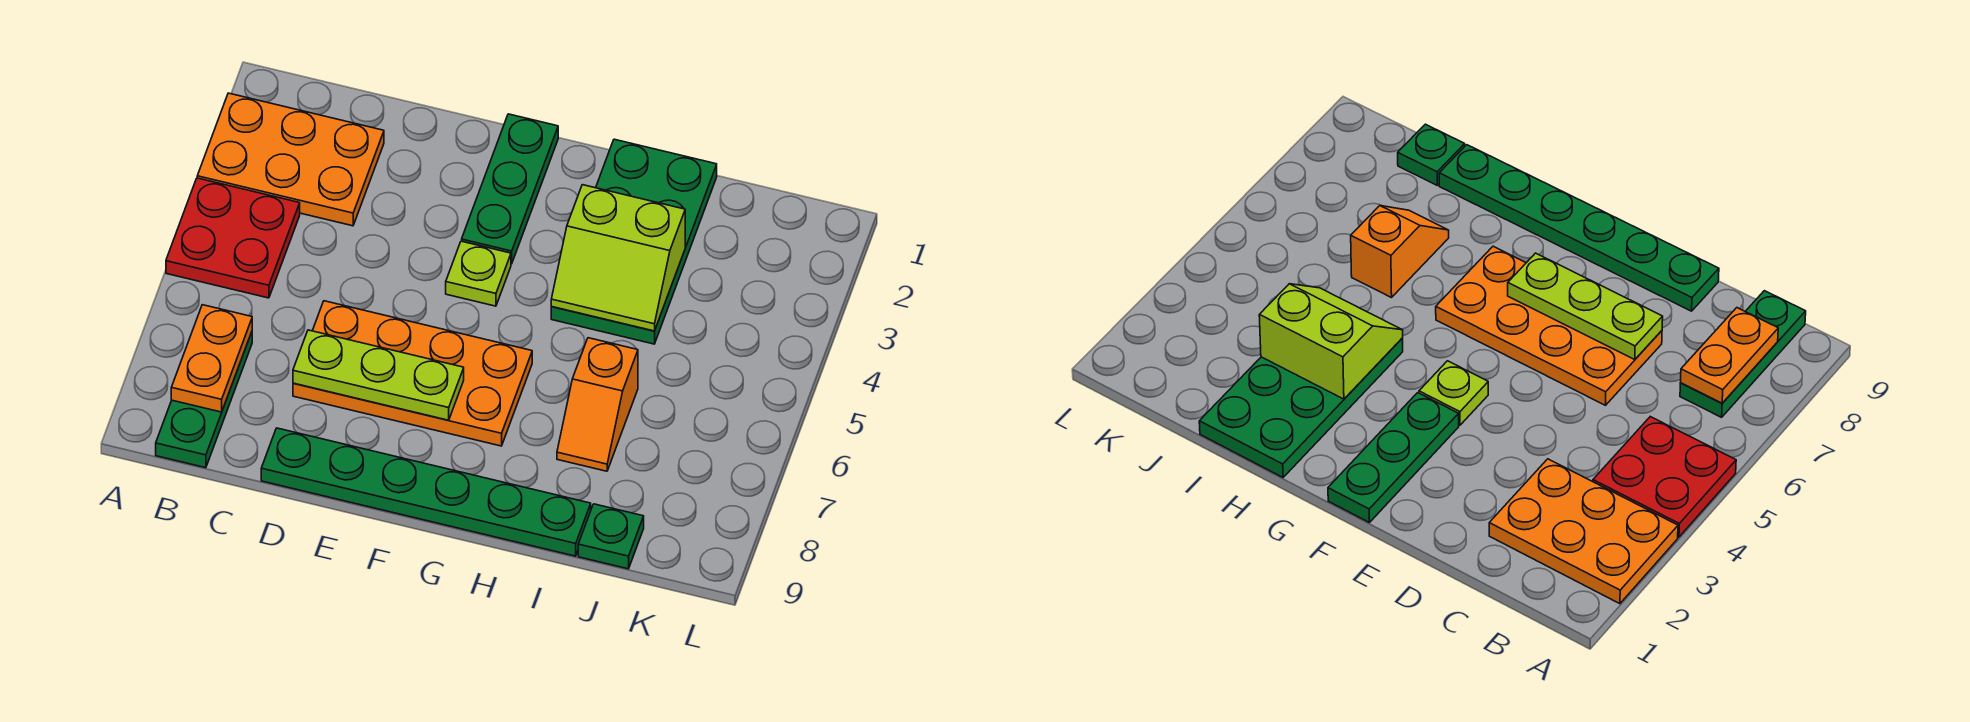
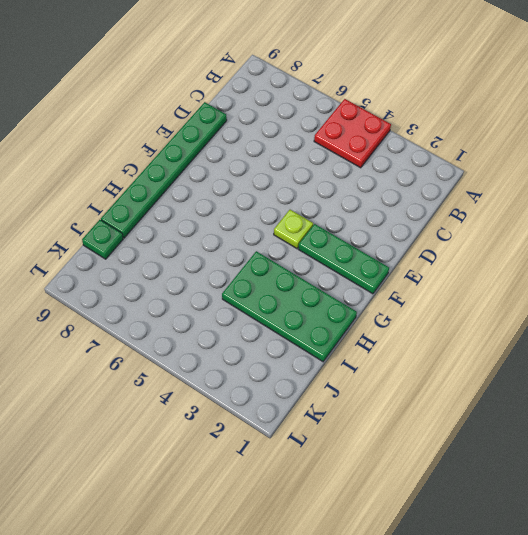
none -> orange 2x3 plate [197,93,384,226]
none -> green 1x3 plate [156,332,252,468]
none -> orange 2x4 plate [293,301,532,446]

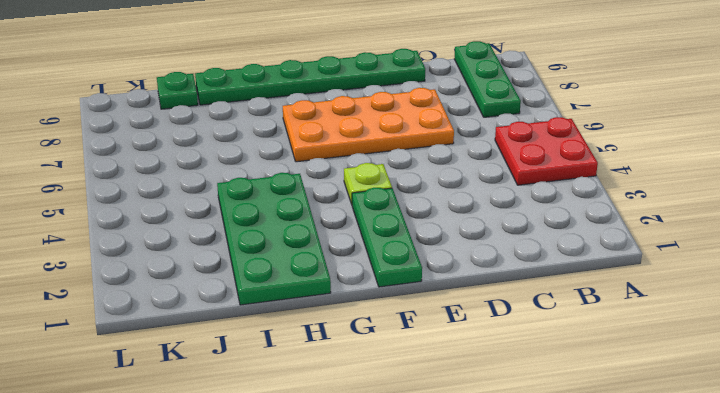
none -> orange 2x3 plate [197,93,384,226]
none -> orange 1x2 slope [557,338,638,471]
none -> orange 1x2 plate [171,305,252,412]

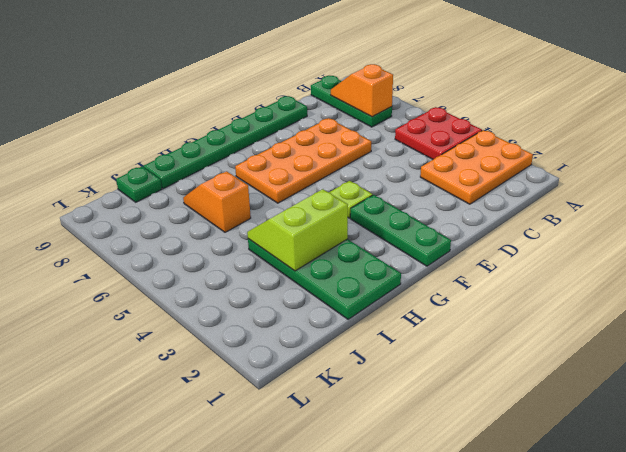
orange 1x2 slope [331,64,393,117] -> orange 1x2 plate [171,305,252,412]
none -> lime 1x3 plate [293,330,464,420]

